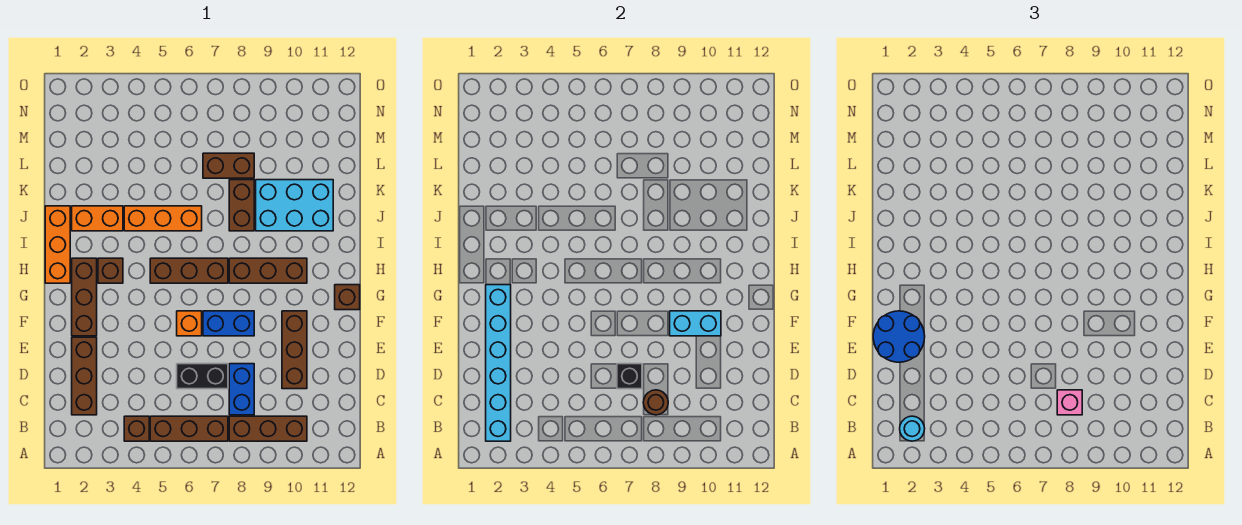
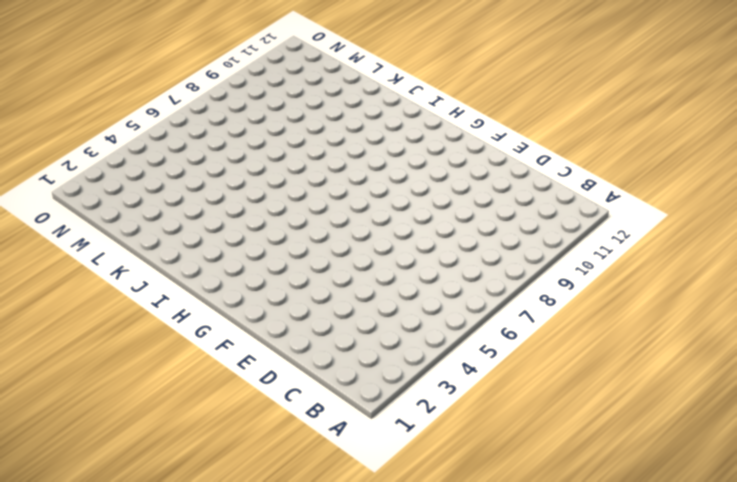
none -> brown 1x1 brick [124,416,149,441]
none -> brown 1x3 brick [150,416,228,441]
none -> brown 1x3 brick [229,416,307,441]

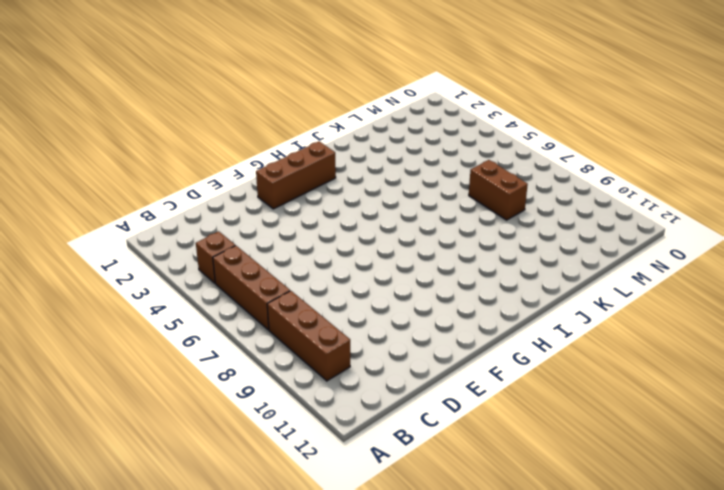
none -> brown 1x3 brick [72,337,97,415]
none -> blue 1x2 brick [229,364,254,415]
none -> black 1x2 brick [177,364,228,389]

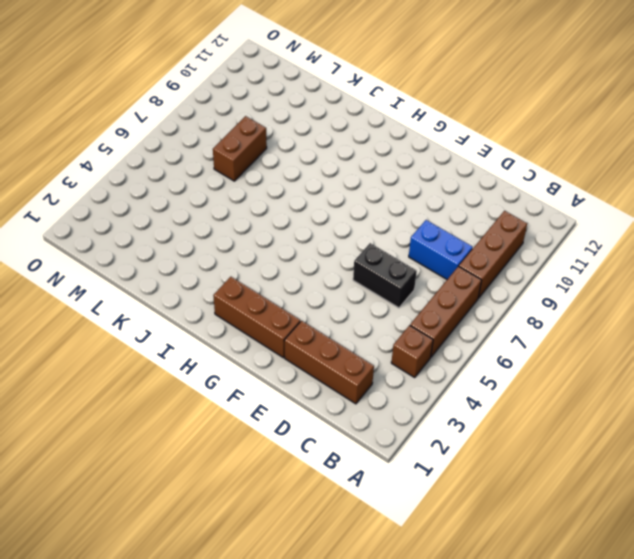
black 1x2 brick [353,243,417,308] -> black 1x2 brick turned to [177,364,228,389]
none -> brown 1x3 brick [282,311,307,389]
none -> orange 1x1 brick [177,311,202,336]
none -> blue 1x2 brick [203,311,254,336]

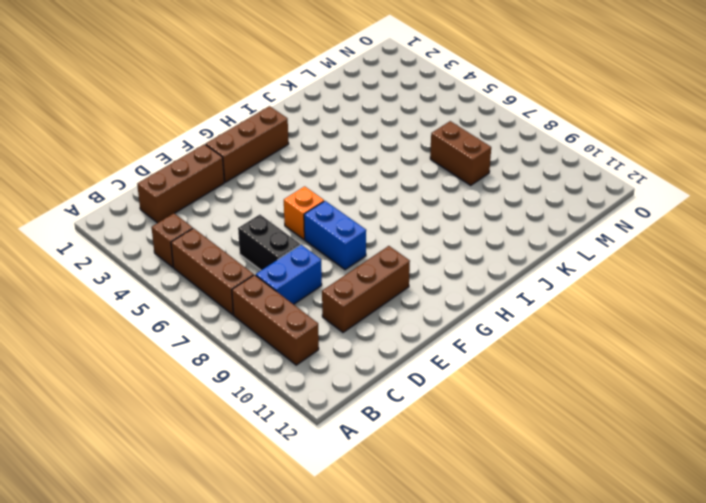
none -> brown 1x1 brick [335,285,360,310]
none -> orange 1x3 brick [45,206,70,283]
none -> brown 1x1 brick [98,258,123,283]

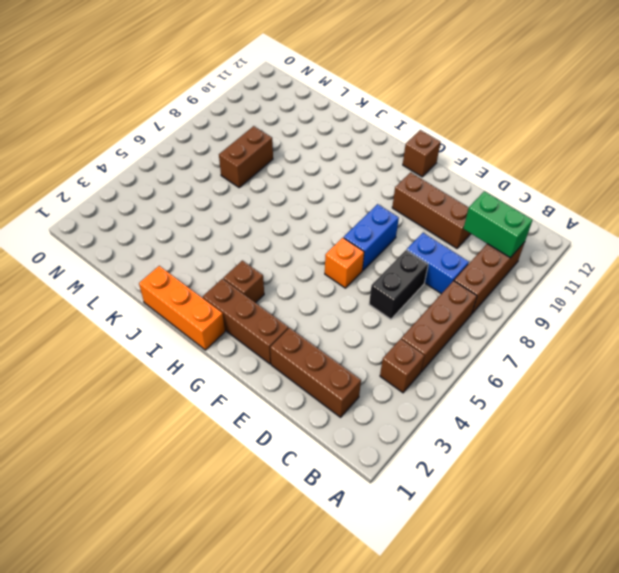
green 1x2 brick [463,191,533,258] -> none
none -> brown 1x3 brick [150,258,228,283]
none -> brown 1x3 brick [229,258,307,283]
none -> orange 1x2 brick [72,206,123,231]

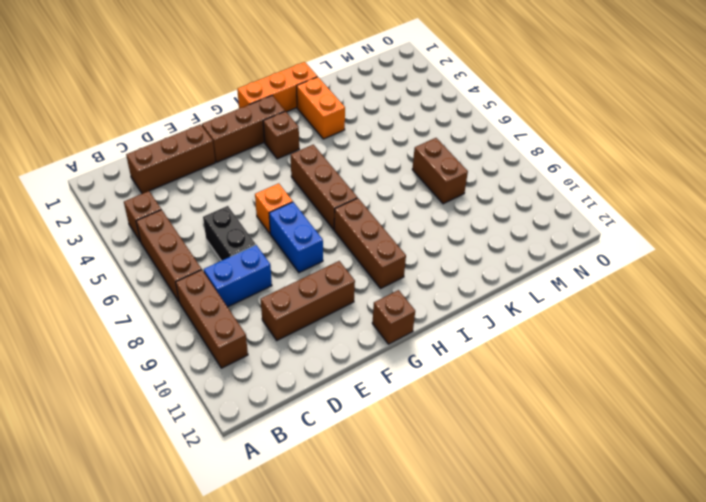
none -> orange 1x3 brick [124,206,202,231]
none -> brown 1x2 brick [229,180,254,231]
none -> cyan 2x3 brick [256,180,333,231]

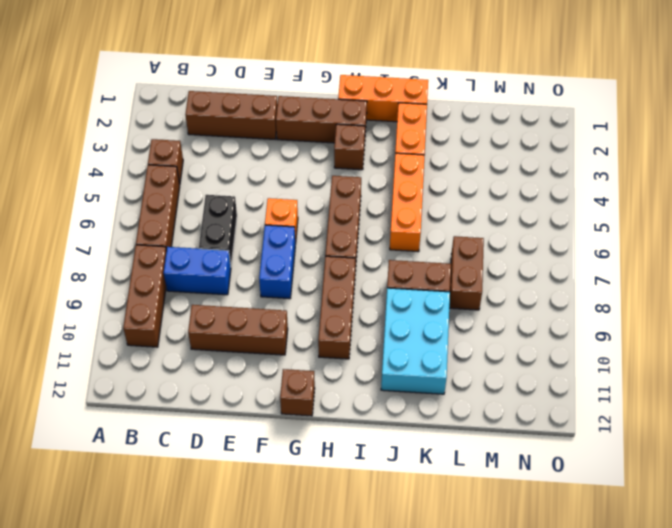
none -> cyan 1x6 brick [486,285,511,441]
none -> brown 1x1 round brick [643,390,668,415]
none -> black 1x1 brick [617,364,642,389]

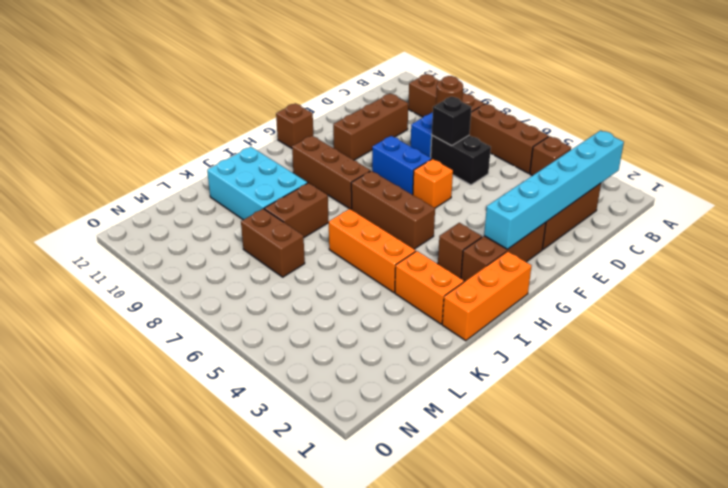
none -> cyan 1x2 brick [670,311,721,336]
none -> cyan 1x1 round brick [900,416,925,441]
none -> pink 1x1 brick [1057,390,1082,415]

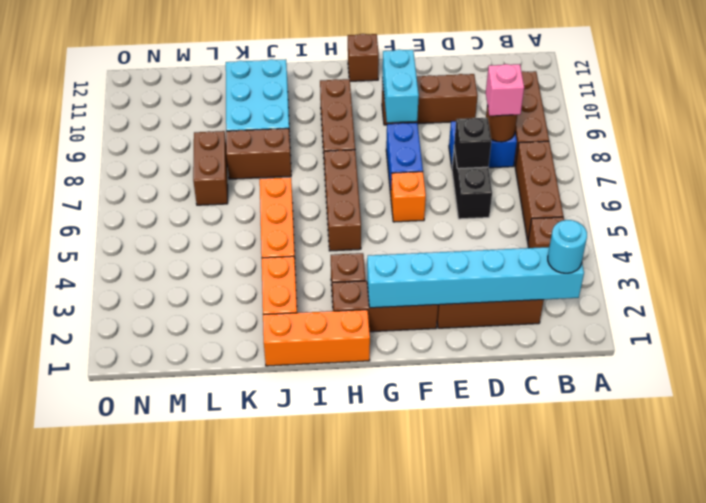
none -> blue 2x2 round brick [873,311,925,362]

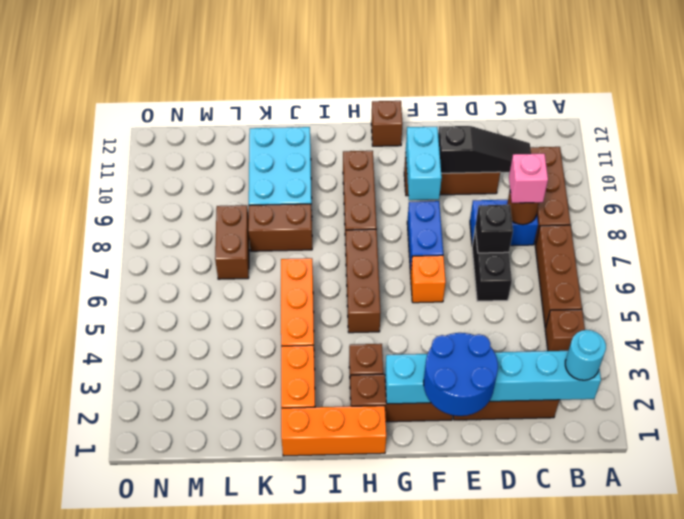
black 1x3 slope [438,126,531,173] -> none

